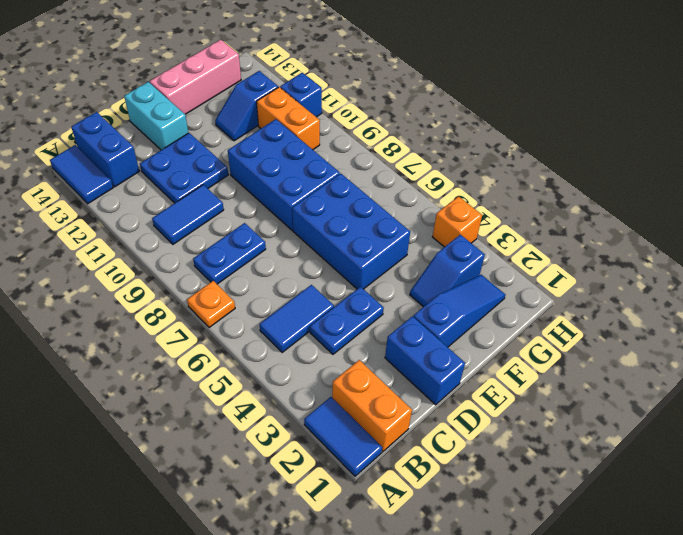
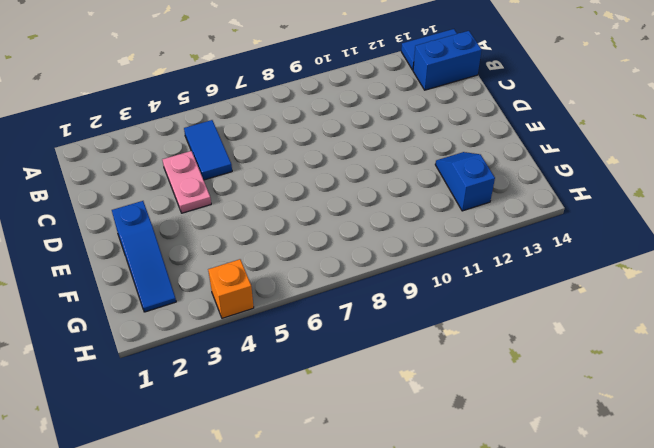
pink 1x2 plate [162,151,211,213] -> blue 1x2 plate [310,287,384,354]
none -> blue 1x2 tile [304,397,382,476]
none -> orange 1x1 plate [187,281,235,328]
none -> orange 1x2 brick [332,360,412,452]

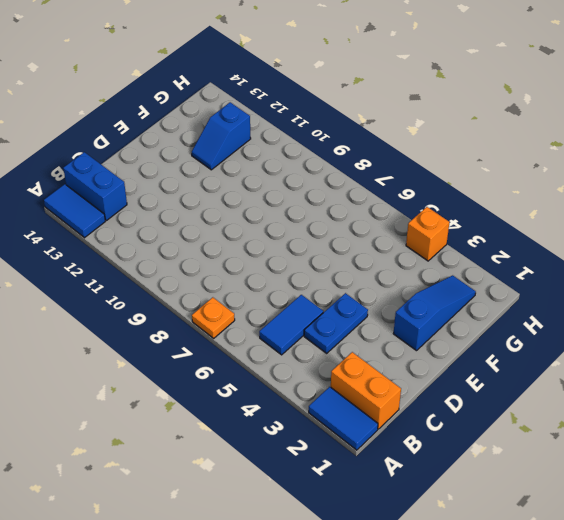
none -> blue 1x2 plate [193,223,266,284]
none -> blue 1x2 tile [152,185,224,244]
none -> blue 2x2 plate [140,133,228,203]

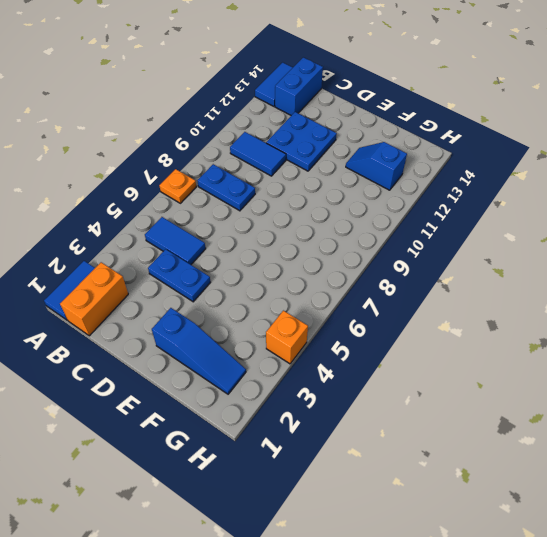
none -> blue 1x2 brick [385,316,465,405]
none -> cyan 1x2 brick [124,82,188,150]
none -> blue 2x3 brick [292,174,410,289]

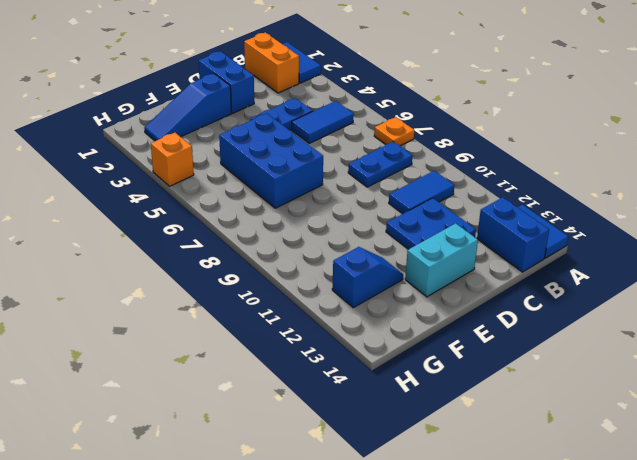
cyan 1x2 brick [405,223,478,297] -> cyan 1x2 brick turned to [124,82,188,150]
none -> blue 2x3 brick [228,119,340,230]
none -> pink 1x3 brick [150,40,241,114]
none -> blue 1x2 slope [410,235,485,307]

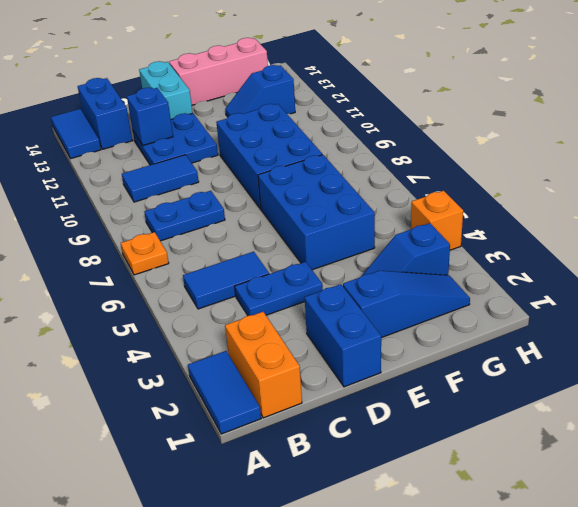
blue 1x1 brick [127,88,173,145] -> blue 1x1 brick moved to [280,73,322,117]
none -> orange 1x2 brick [257,87,320,150]

